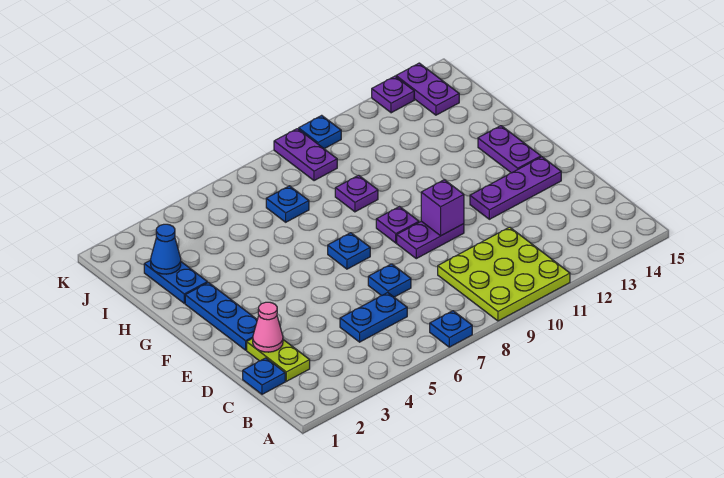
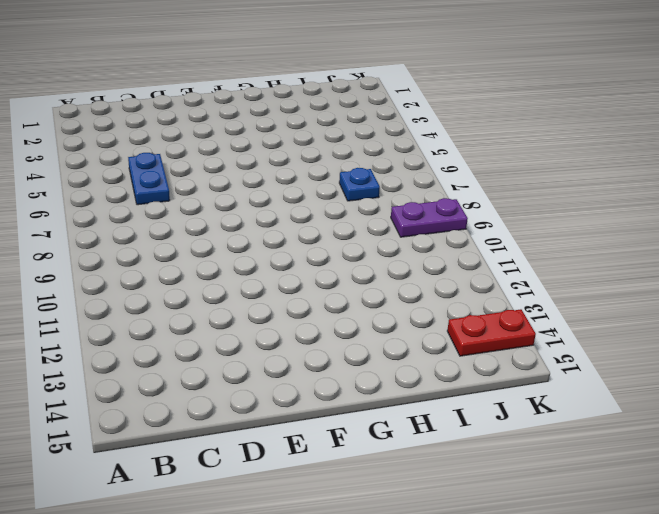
red 1x2 plate [447,309,536,356] -> purple 1x2 plate [396,63,459,115]
none -> blue 1x1 plate [430,311,472,347]
none -> lime 3x3 plate [438,227,570,321]
none -> blue 1x1 plate [243,358,285,394]

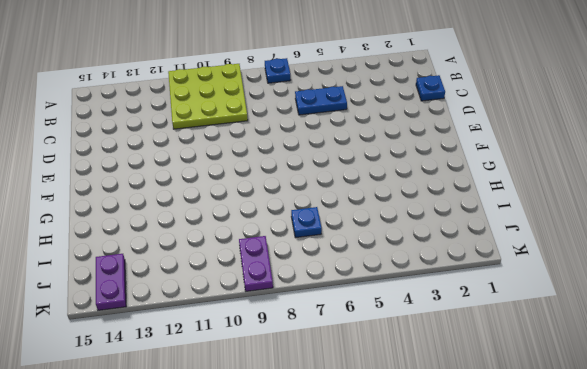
none -> lime 1x2 plate [247,338,310,381]
none -> blue 1x1 plate [368,264,411,297]
none -> blue 1x3 plate [185,283,257,350]

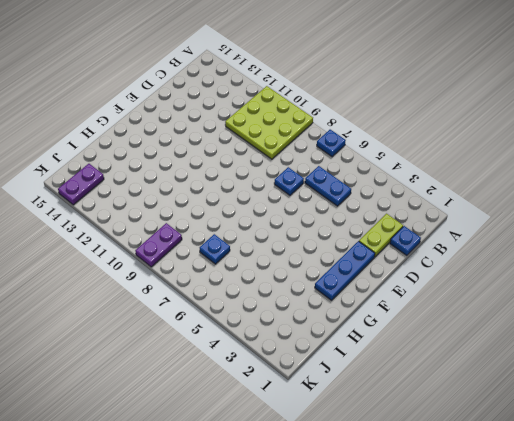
none -> purple 1x2 plate [397,221,464,259]
none -> purple 1x3 plate [470,157,561,219]
none -> blue 1x1 plate [328,233,370,269]

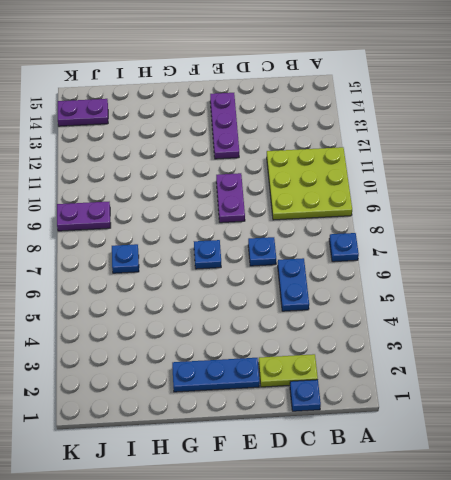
none -> purple 1x1 plate [376,207,419,243]
none -> purple 1x2 plate [478,126,541,173]
none -> blue 1x2 plate [144,260,207,303]

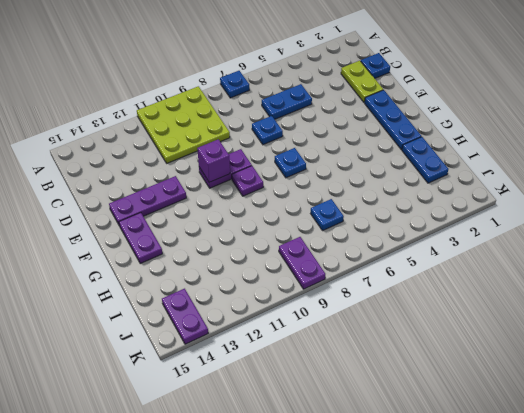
none -> purple 1x1 plate [335,175,378,212]
none -> blue 1x1 plate [299,115,341,149]
none -> purple 1x1 plate [372,76,414,113]

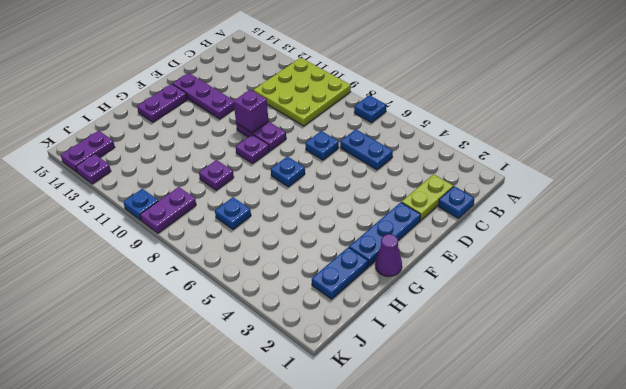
purple 1x1 cone [375,234,402,276] -> none
none -> pink 1x1 cone [253,302,283,352]
none -> blue 1x1 cone [151,224,181,274]

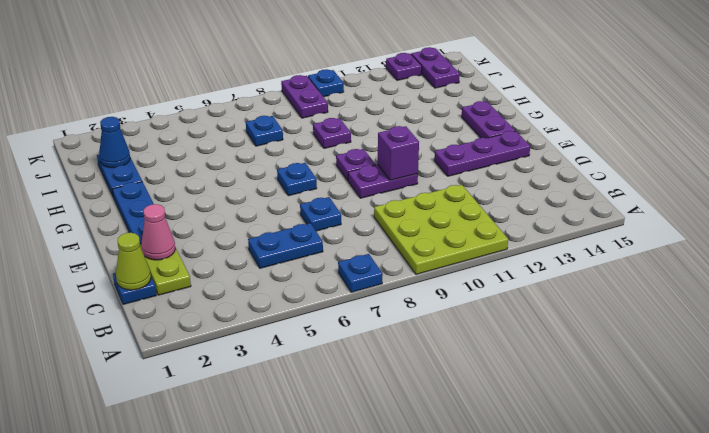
lime 1x1 cone [116,233,151,290] -> none

